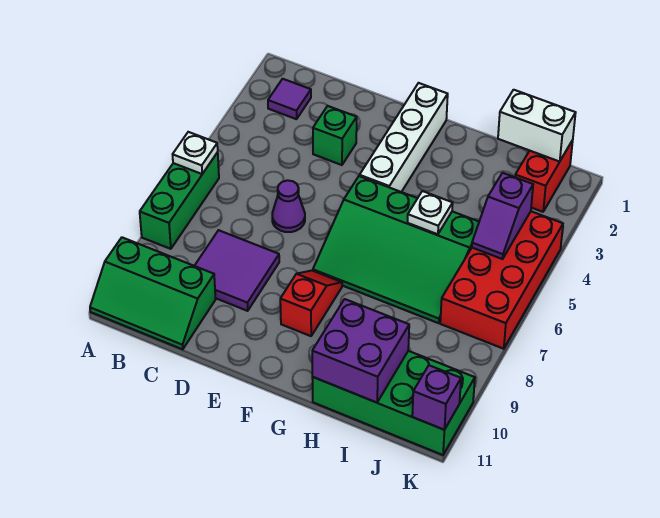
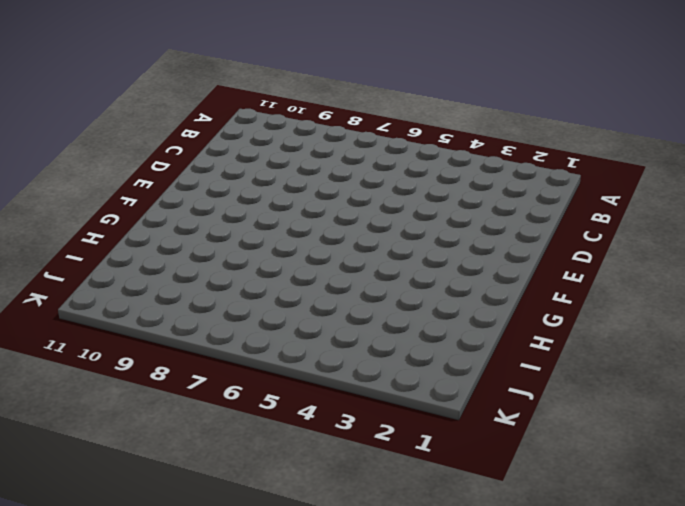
none -> green 1x3 brick [140,152,219,249]
none -> green 2x3 slope [90,237,216,349]
none -> purple 1x1 tile [268,79,311,119]

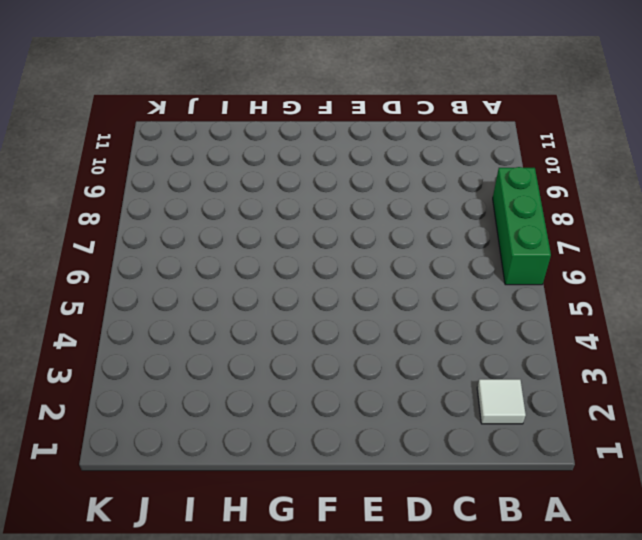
white 1x1 tile [477,379,526,424] -> purple 1x1 tile [268,79,311,119]
none -> green 2x3 slope [90,237,216,349]
none -> purple 2x2 tile [195,230,279,311]
none -> green 1x1 brick [313,106,357,165]

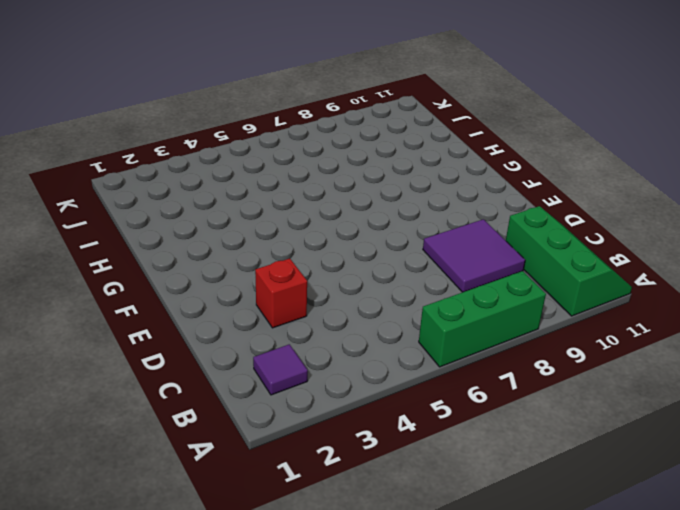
red 1x1 brick [255,259,307,328] -> green 1x1 brick [313,106,357,165]
none -> purple 1x1 cone [272,180,305,232]
none -> white 1x4 brick [360,83,448,192]
none -> green 3x4 slope [313,176,479,323]

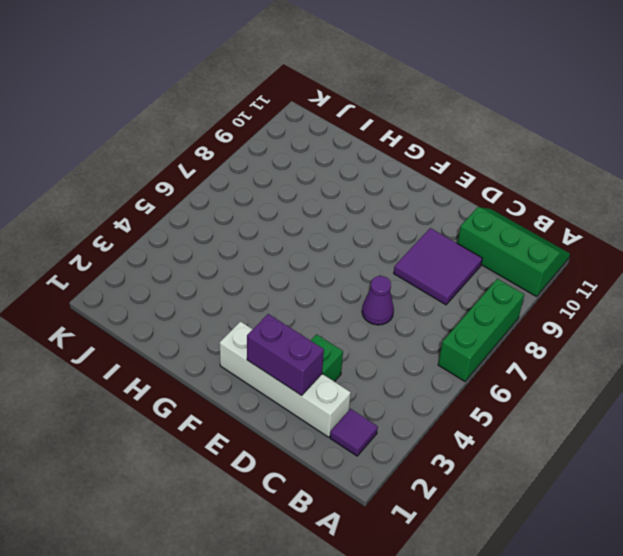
white 1x4 brick [220,322,351,437] -> white 1x4 brick turned to [360,83,448,192]
purple 1x2 brick [247,314,324,395] -> none
none -> green 3x4 slope [313,176,479,323]
none -> red 1x2 slope [280,271,342,336]
none -> green 2x4 brick [312,351,475,455]

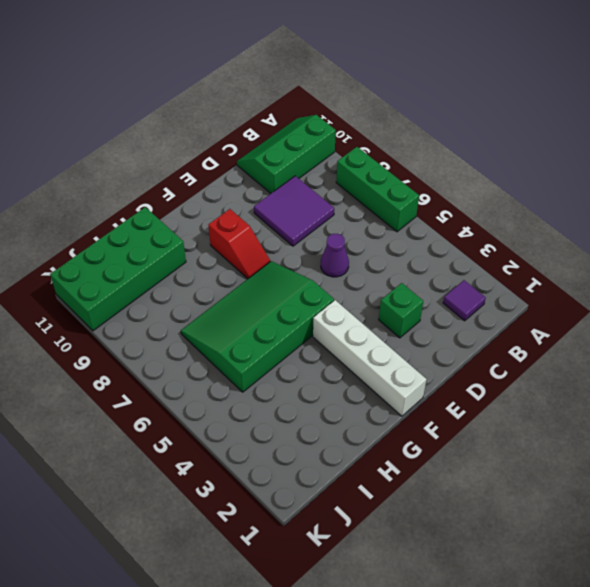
none -> red 1x2 brick [515,140,573,212]
none -> red 2x4 brick [440,211,563,349]
none -> white 1x1 plate [173,132,218,174]

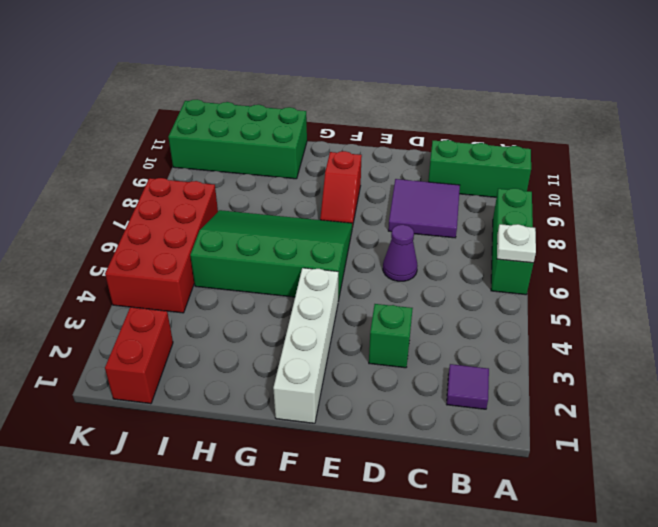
none -> white 1x1 plate [408,191,453,234]
none -> purple 2x2 brick [312,299,409,403]
none -> white 1x2 brick [498,90,576,162]

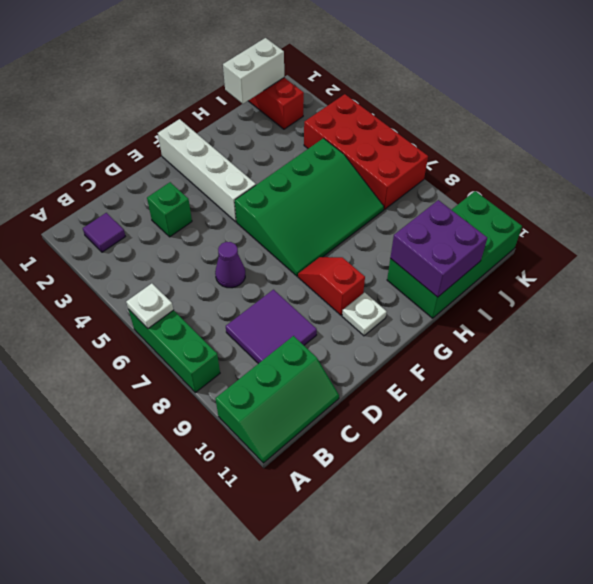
white 1x1 plate [342,292,387,336] -> white 1x1 plate moved to [408,191,453,234]
none -> purple 1x2 slope [472,173,533,259]
none -> purple 1x1 brick [412,365,461,430]

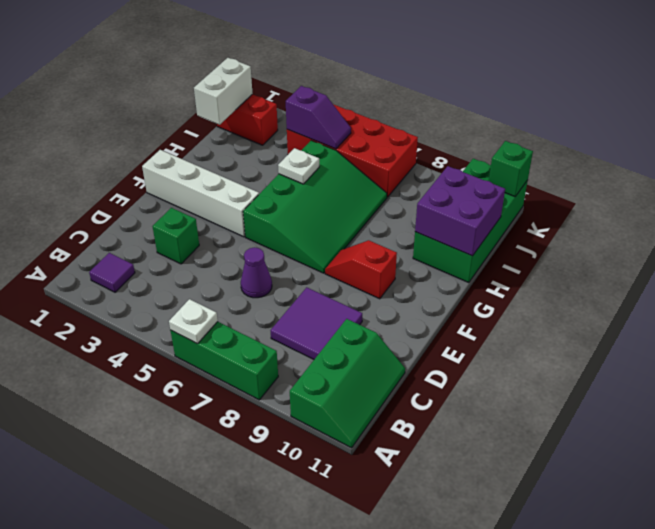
green 1x1 brick [489,141,533,197] -> purple 1x1 brick [412,365,461,430]

